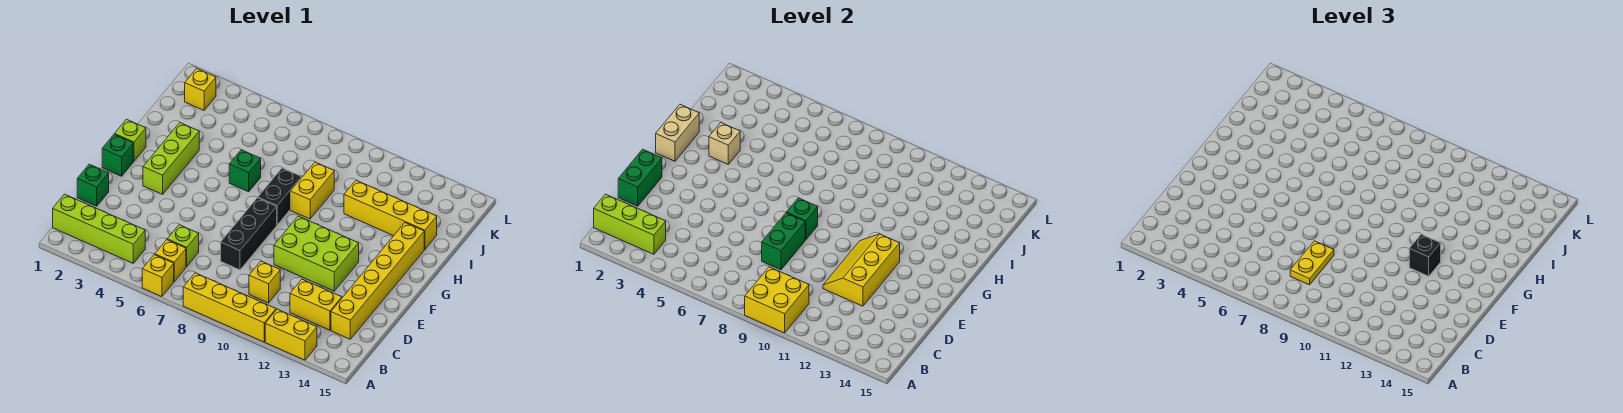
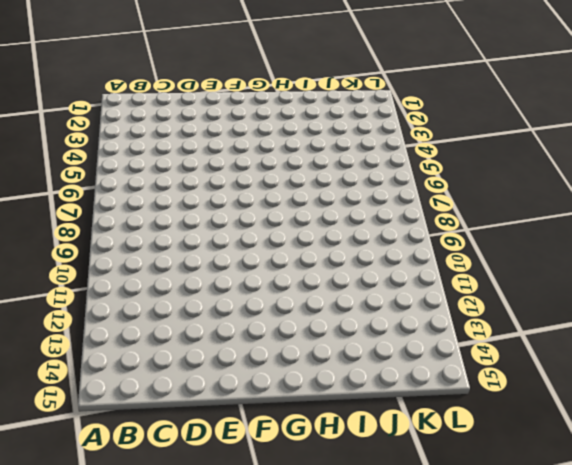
none -> yellow 1x1 brick [142,255,174,297]
none -> yellow 1x4 brick [183,273,276,342]
none -> yellow 1x2 brick [265,309,317,360]
none -> lime 1x4 brick [53,194,145,263]

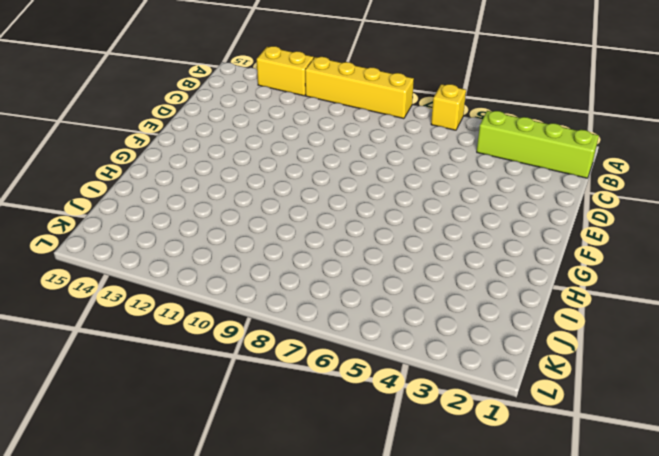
none -> yellow 1x1 brick [155,240,186,281]
none -> lime 1x1 brick [167,225,199,267]
none -> yellow 1x1 brick [249,261,280,303]
none -> yellow 1x2 brick [290,279,342,330]

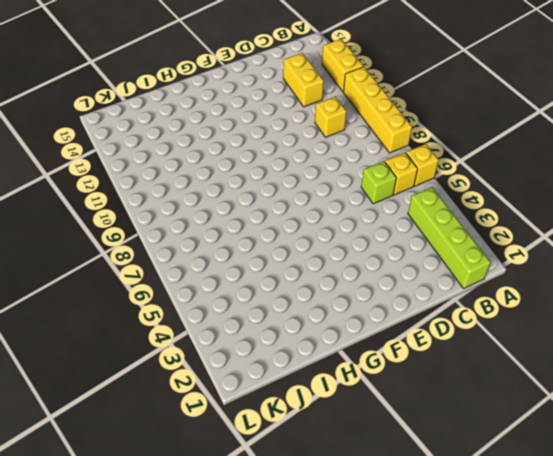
none -> yellow 1x6 brick [331,223,424,339]
none -> green 1x1 brick [77,164,109,206]
none -> black 1x3 brick [221,198,277,270]
none -> lime 2x3 brick [274,216,359,291]

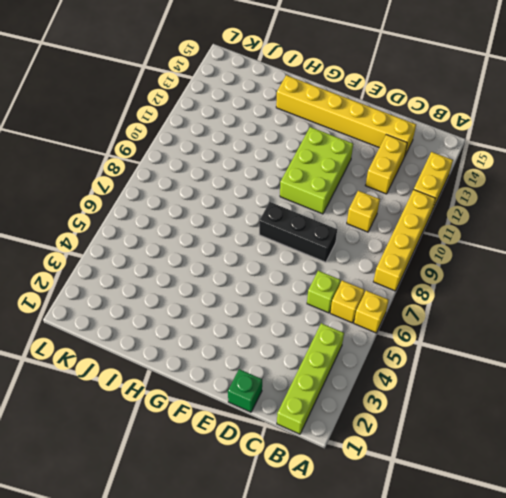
none -> green 1x1 brick [102,134,133,176]
none -> lime 1x3 brick [143,123,199,194]
none -> lime 1x1 brick [115,119,146,161]
none -> black 1x2 brick [258,168,302,225]

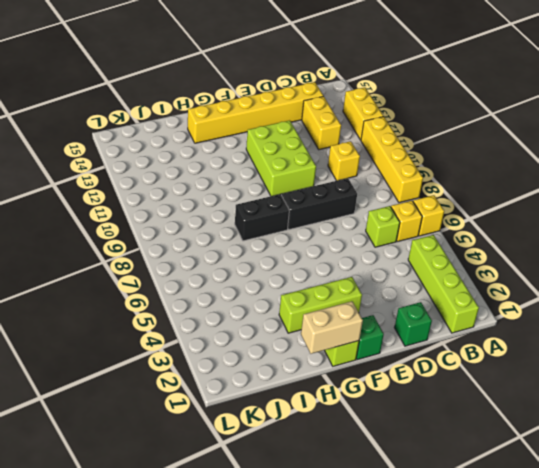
none -> green 1x1 brick [229,150,261,192]
none -> yellow 1x2 brick [291,162,334,219]
none -> yellow 1x4 brick [344,180,437,249]
none -> yellow 1x1 brick [185,69,216,110]

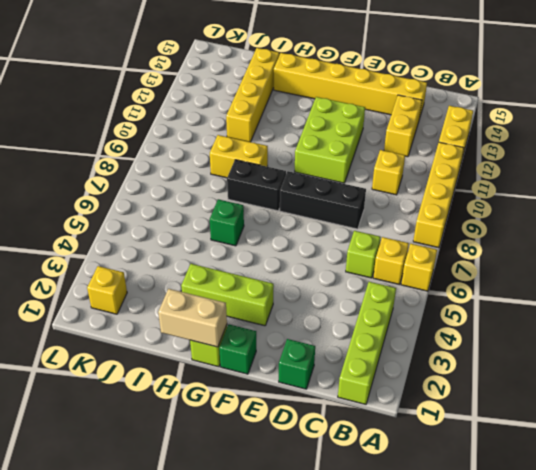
none -> yellow 2x2 brick [745,267,809,333]
none -> lime 1x3 brick [594,194,666,254]
none -> green 1x2 brick [618,149,662,206]
none -> green 1x2 brick [762,213,805,270]

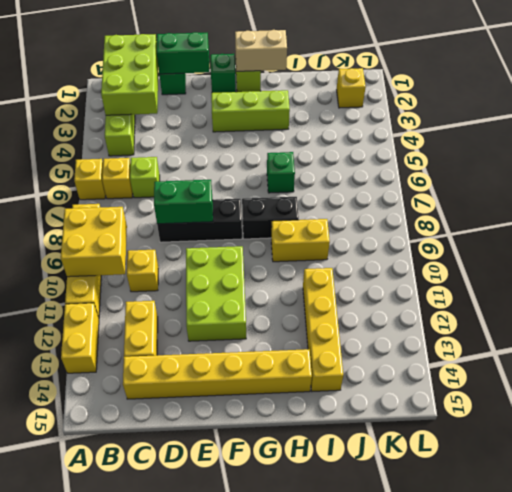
lime 2x3 brick [101,34,158,115] -> lime 1x3 brick [594,194,666,254]
none -> yellow 2x3 slope [823,234,900,306]
none -> green 1x1 brick [786,198,818,240]
none -> tan 1x1 brick [709,123,740,164]
none -> yellow 1x2 plate [1290,241,1334,285]

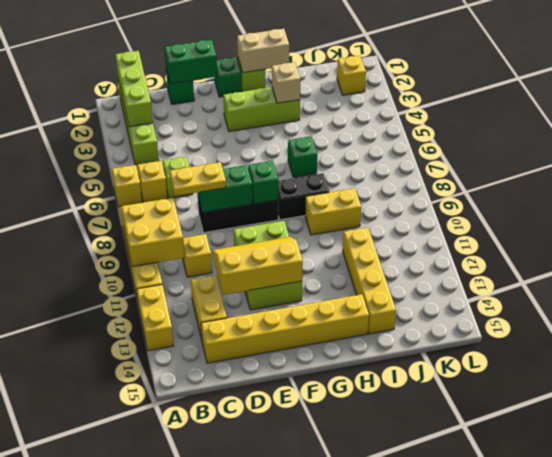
none -> black 1x1 brick [1409,234,1441,276]

